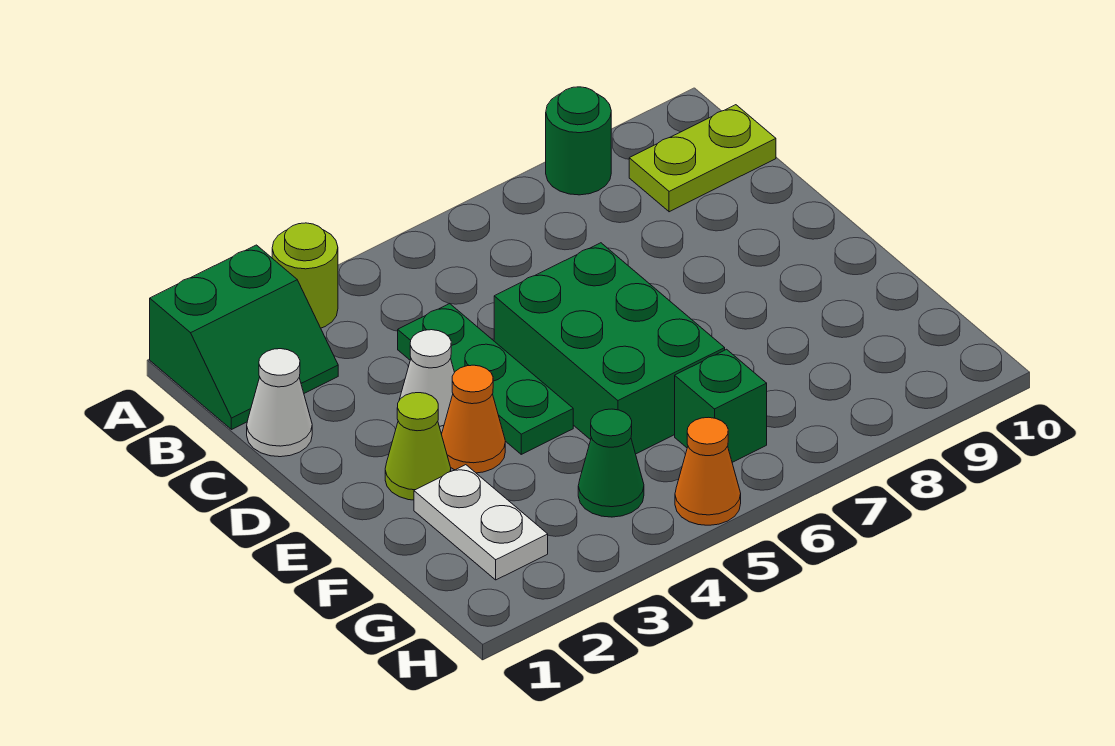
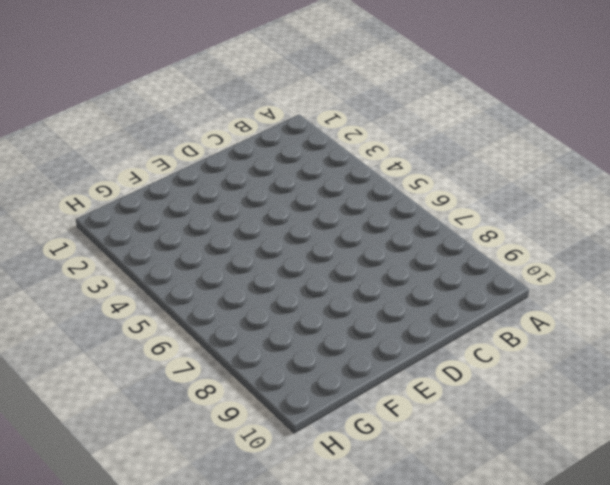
none -> green 2x2 slope [150,245,338,430]
none -> lime 1x1 round brick [272,223,338,328]
none -> green 1x1 round brick [546,87,611,195]

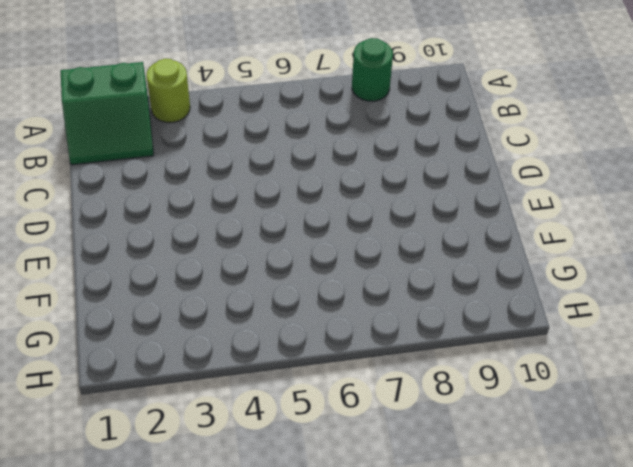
none -> lime 1x2 plate [629,105,776,212]
none -> white 1x1 cone [247,349,312,457]
none -> green 1x3 plate [398,304,573,454]

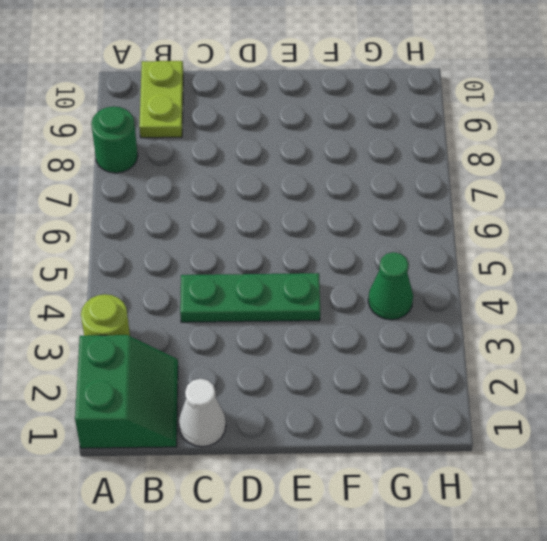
none -> white 1x1 cone [399,330,455,434]
none -> green 2x3 brick [494,243,725,454]
none -> lime 1x1 cone [385,393,451,500]

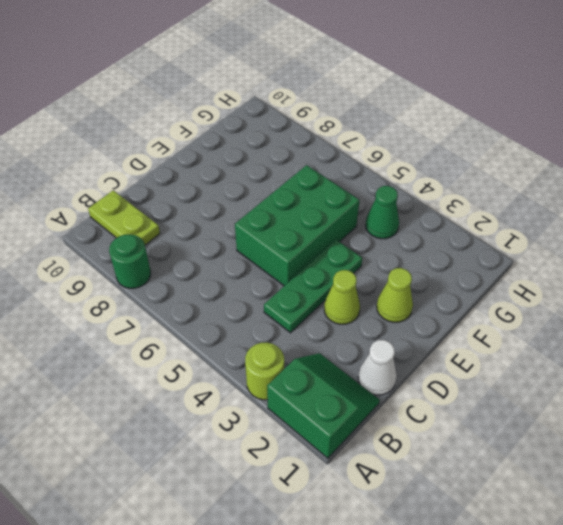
lime 1x1 cone [324,270,360,324] -> white 1x1 cone [399,330,455,434]
none -> orange 1x1 cone [442,365,505,473]
none -> white 1x2 plate [414,465,548,580]
none -> green 1x1 brick [675,349,767,462]

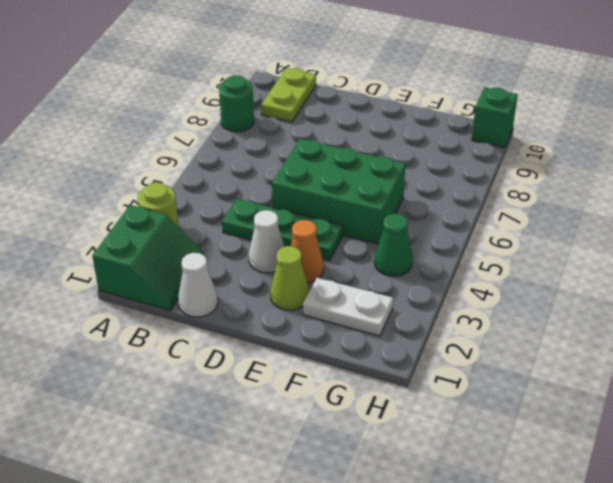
green 1x1 brick [472,87,518,148] -> green 1x1 brick moved to [675,349,767,462]
none -> orange 1x1 cone [675,417,741,525]

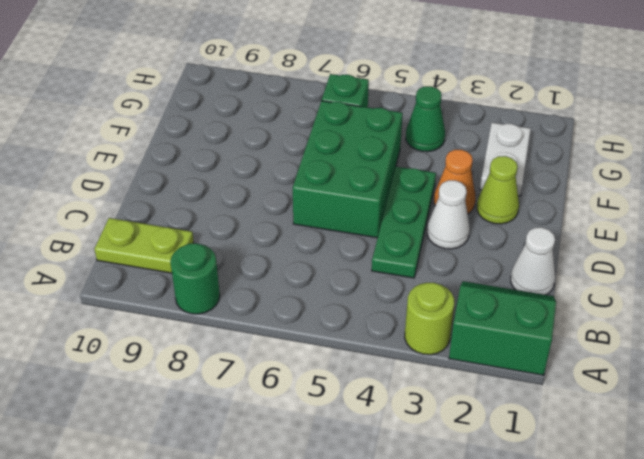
none -> orange 1x1 cone [675,417,741,525]

